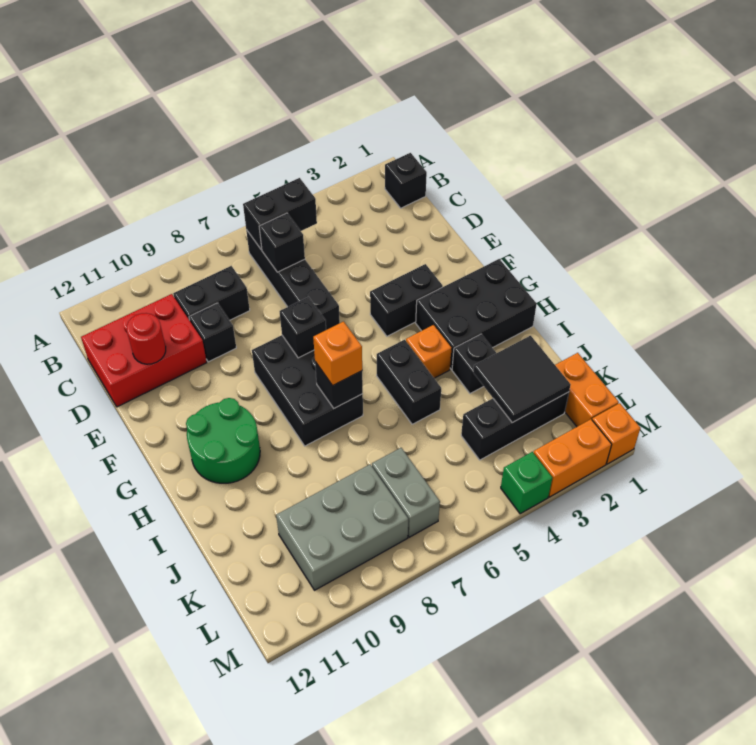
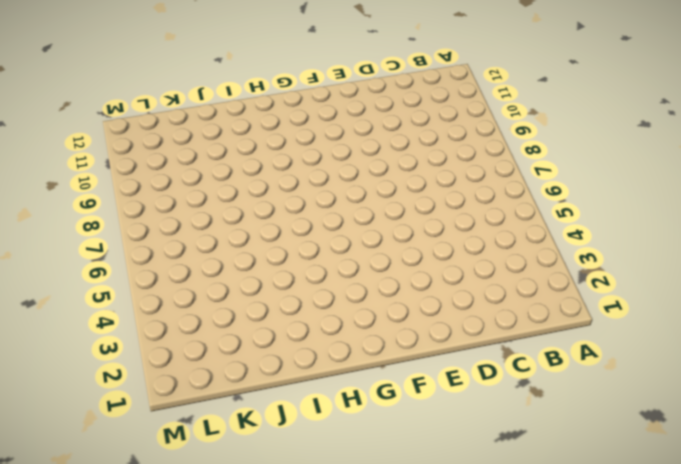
none -> black 1x1 brick [385,153,427,208]
none -> black 1x4 brick [246,230,340,330]
none -> black 1x2 brick [173,266,250,320]

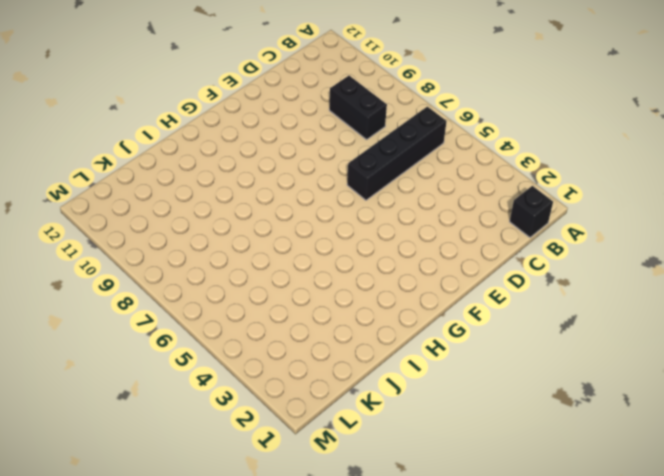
none -> red 2x3 brick [81,294,207,407]
none -> black 1x1 brick [189,303,236,362]
none -> black 1x2 brick [370,264,443,336]

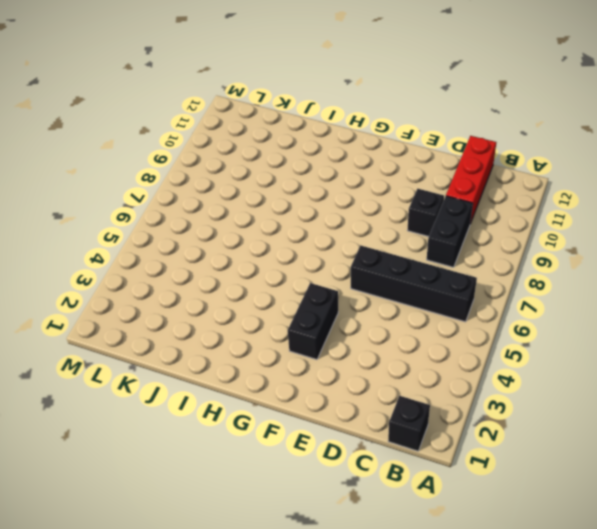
red 1x3 brick [446,136,496,224] -> red 2x3 brick [81,294,207,407]
none -> black 2x3 brick [252,335,363,446]
none -> black 2x3 brick [416,259,537,369]
none -> green 2x2 round brick [186,398,260,483]

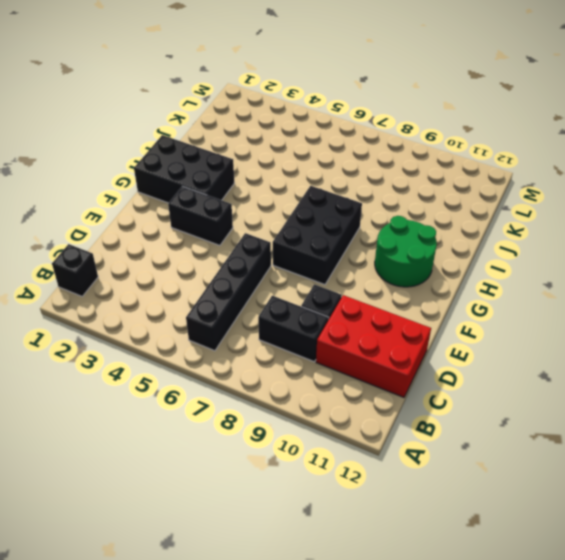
none -> orange 1x1 brick [406,325,452,378]
none -> black 1x2 brick [377,340,441,424]
none -> black 1x1 brick [452,334,496,394]

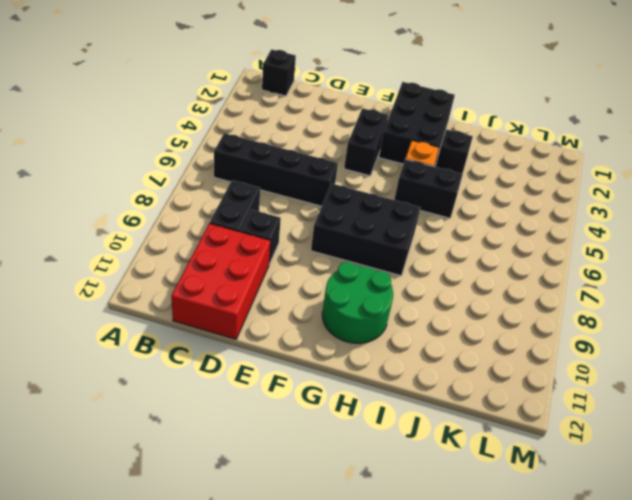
none -> orange 1x2 brick [555,353,619,427]
none -> black 1x3 brick [461,392,569,460]
none -> grey 1x2 brick [372,448,440,537]

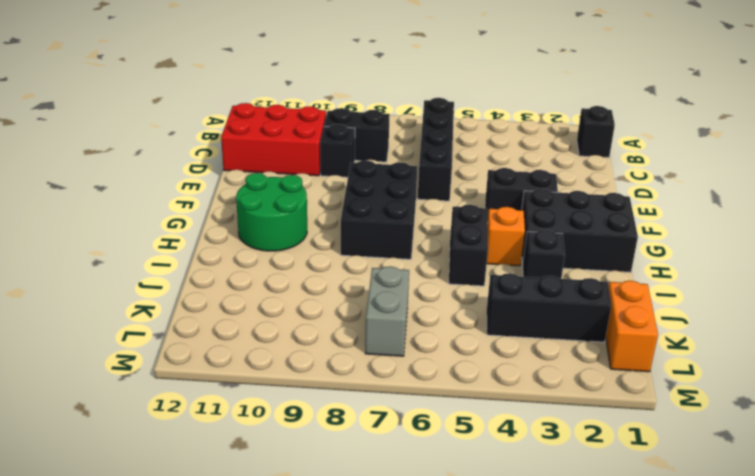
none -> grey 2x3 brick [276,464,408,590]
none -> orange 1x1 brick [592,403,640,464]
none -> orange 1x2 brick [534,419,612,497]

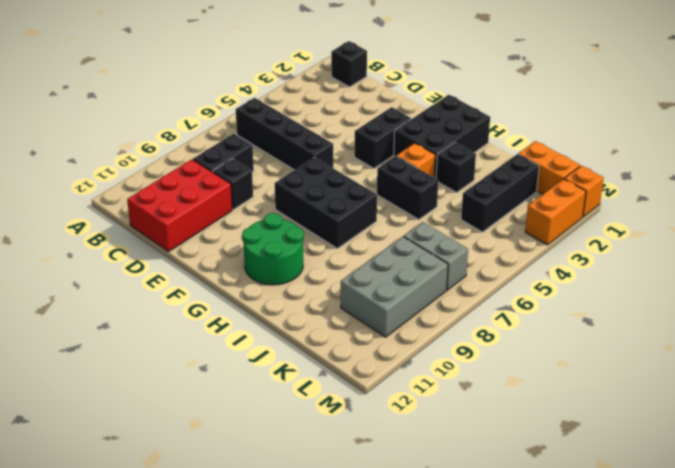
none -> green 1x1 brick [501,452,553,514]
none -> black 1x2 brick [243,178,317,250]
none -> black 1x1 brick [259,213,305,272]

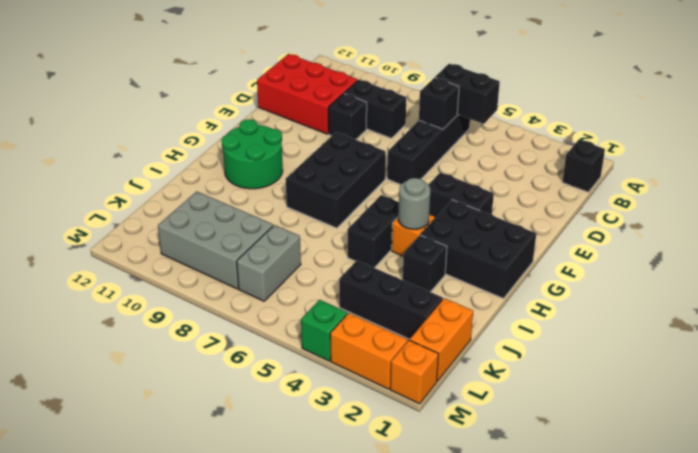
grey 1x1 round brick [398,178,431,229] -> none
none -> red 1x1 round brick [127,313,166,364]
none -> black 1x1 brick [280,297,326,358]
none -> black 1x1 brick [315,362,363,408]

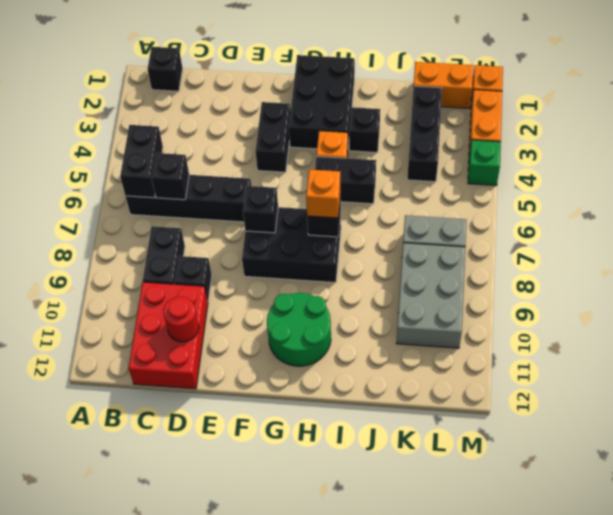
none -> black 2x2 tile [473,336,571,423]

